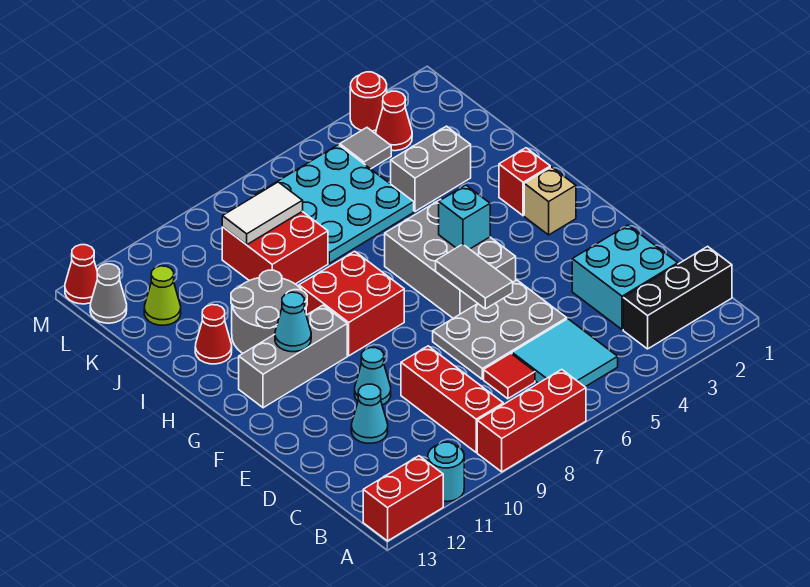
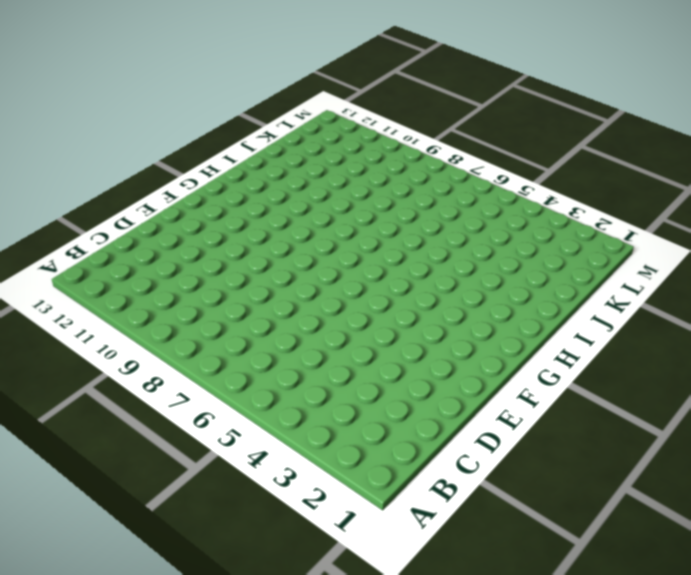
none -> red 1x3 brick [477,369,586,472]
none -> cyan 1x1 round brick [428,442,464,502]
none -> red 1x2 brick [363,456,443,541]
none -> black 1x3 brick [623,246,732,349]

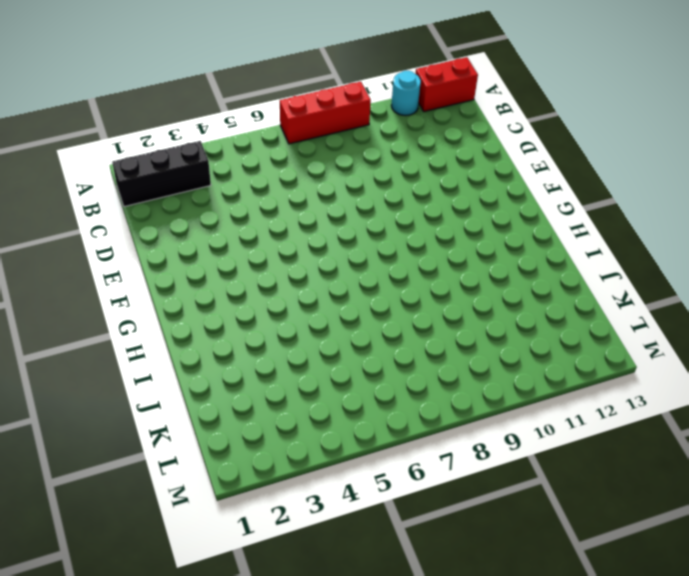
none -> cyan 2x2 tile [512,319,618,387]
none -> red 1x3 brick [401,346,503,452]
none -> cyan 2x2 brick [572,225,678,330]
none -> red 1x1 tile [484,353,535,399]

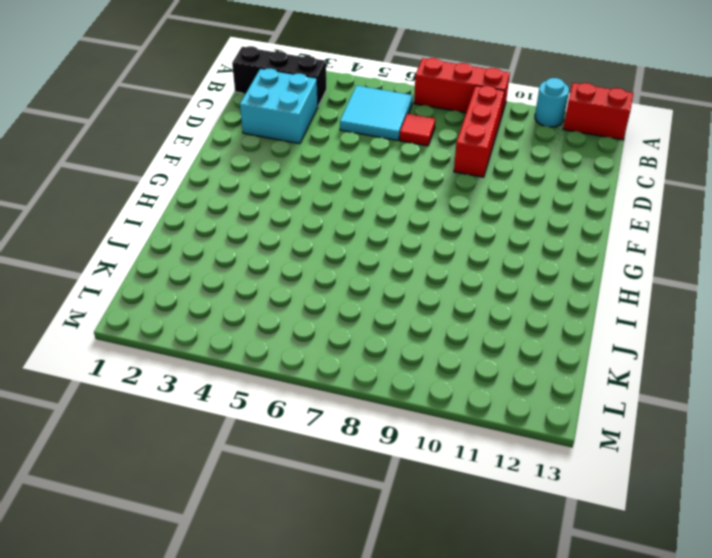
none -> grey 2x3 plate [433,280,567,379]
none -> cyan 1x1 cone [351,384,388,443]
none -> cyan 1x1 cone [355,348,391,405]
none -> grey 2x3 brick [385,199,516,318]

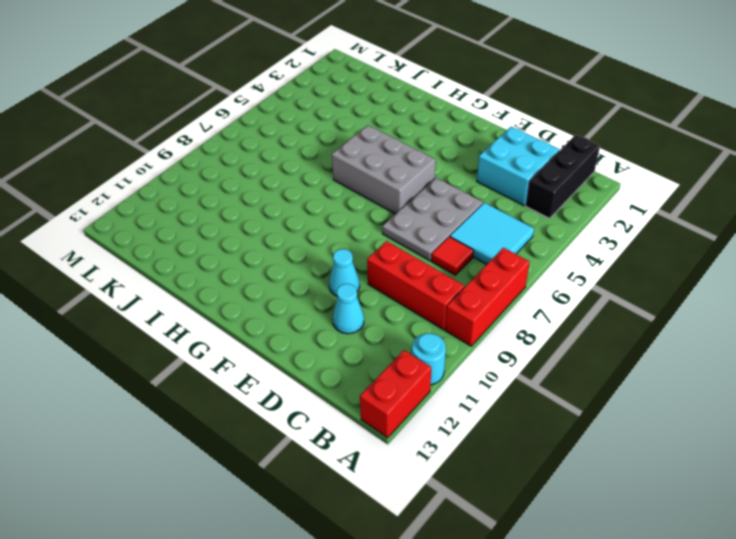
none -> tan 1x1 brick [524,167,576,235]
none -> red 2x2 brick [299,251,404,356]
none -> grey 1x3 brick [239,305,347,408]
none -> red 1x1 brick [499,148,550,216]

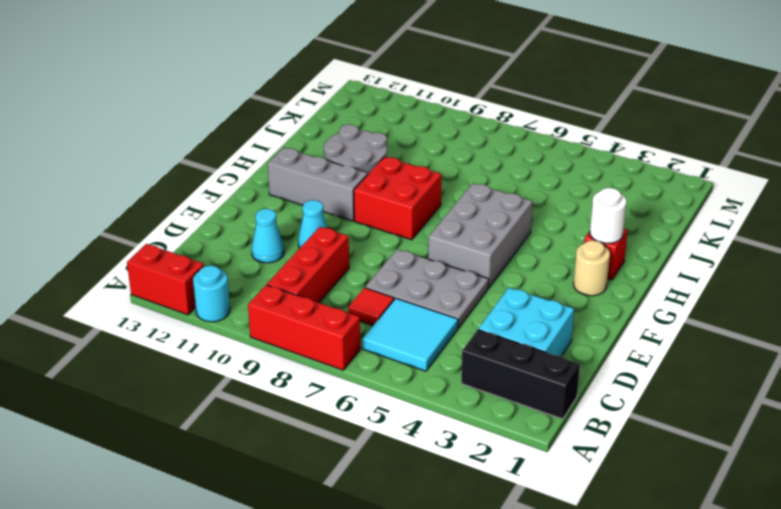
tan 1x1 round brick [574,240,610,296] -> tan 1x1 brick [524,167,576,235]
white 1x1 round brick [590,188,627,243] -> none
none -> red 1x1 cone [195,305,232,364]
none -> grey 1x2 brick [391,126,471,211]
none -> cyan 3x3 plate [254,145,414,263]
none -> red 2x2 brick [222,211,328,284]

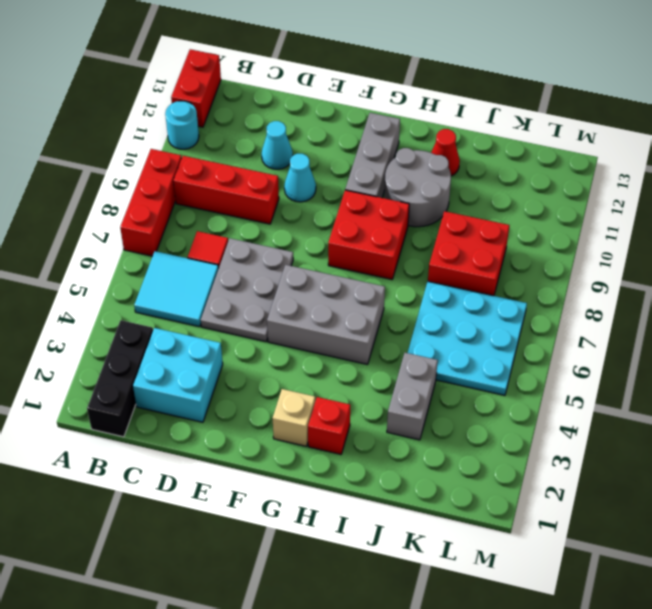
none -> lime 1x1 cone [144,266,181,325]
none -> red 1x1 cone [376,91,412,151]
none -> grey 1x1 tile [340,128,391,169]
none -> grey 1x1 cone [90,264,127,323]

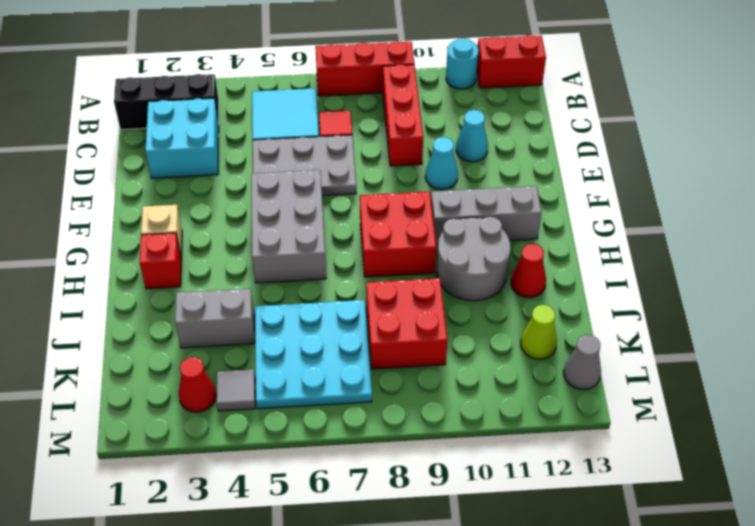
none -> red 1x1 round brick [350,72,387,131]
none -> red 1x1 cone [65,245,97,304]
none -> grey 1x2 tile [436,244,513,309]
none -> cyan 1x1 brick [439,185,490,249]

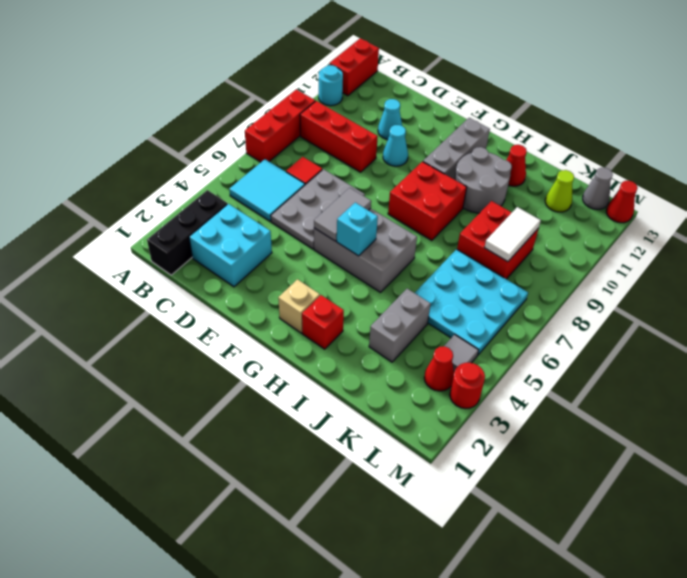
grey 1x2 tile [314,188,371,241] -> grey 1x2 tile turned to [436,244,513,309]
none -> cyan 1x1 cone [275,292,311,352]

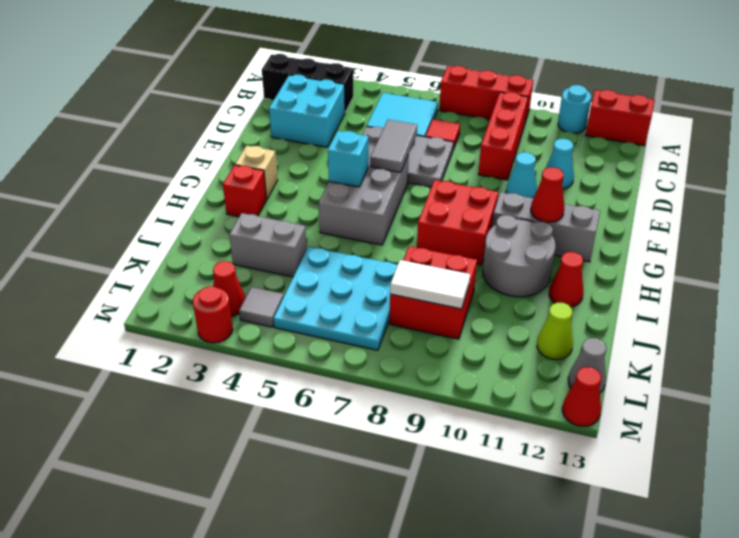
red 1x1 cone [531,167,564,222] -> cyan 1x1 cone [275,292,311,352]

